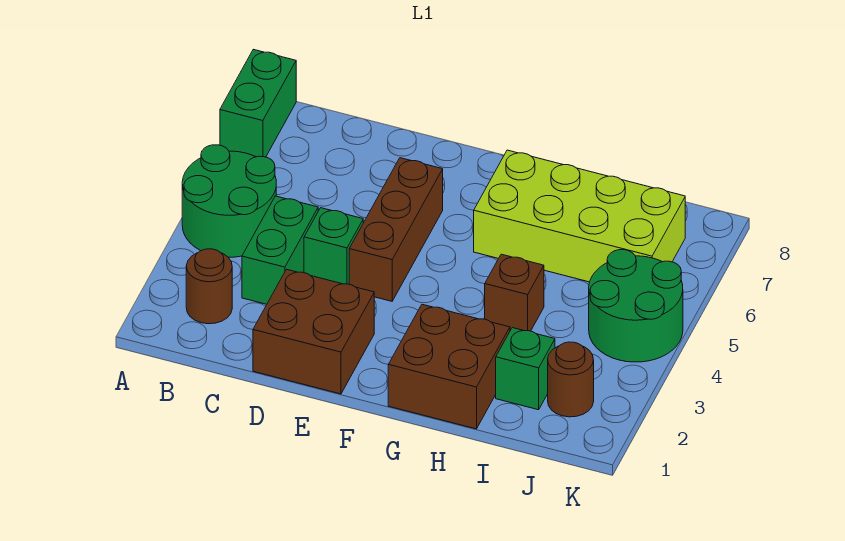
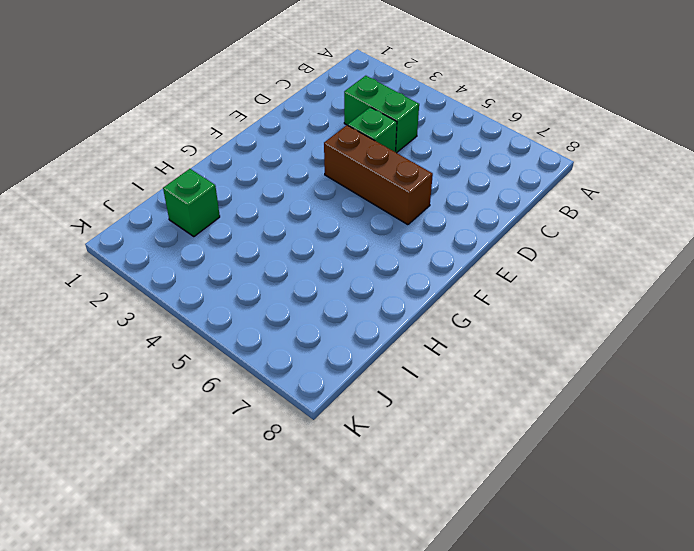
none -> green 2x2 round brick [182,145,276,257]
none -> green 1x2 brick [220,49,296,157]
none -> brown 1x1 round brick [186,249,232,324]

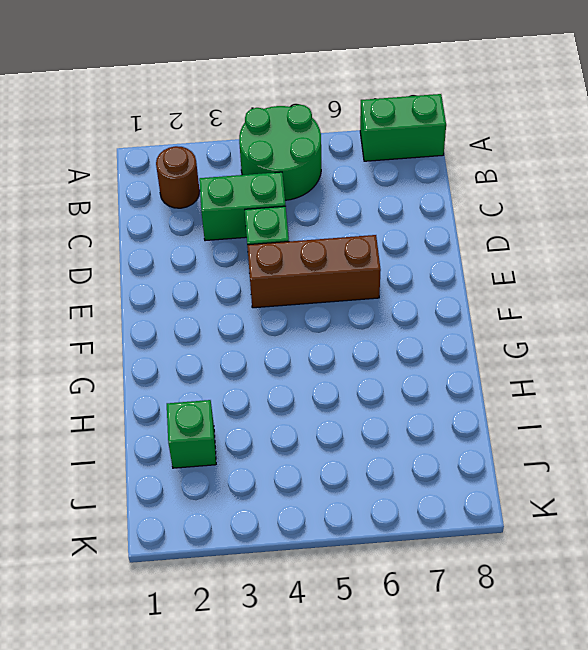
none -> brown 2x2 brick [253,269,374,394]
none -> brown 2x2 brick [388,304,510,429]
none -> lime 2x4 brick [474,150,685,282]

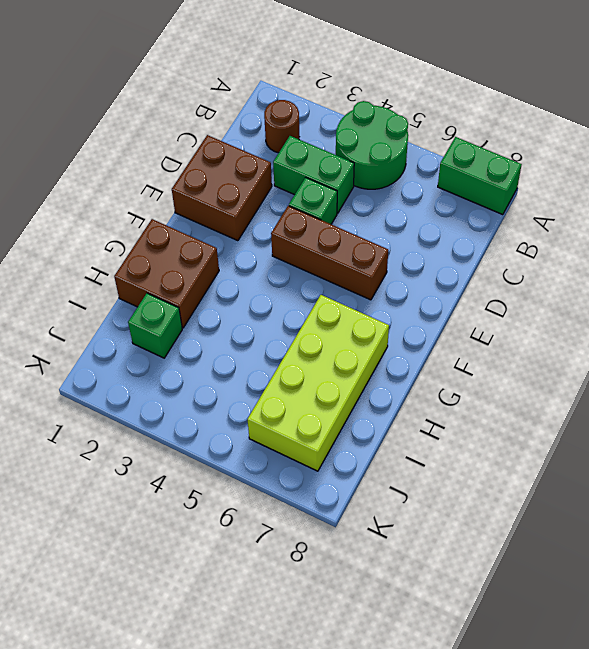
none -> brown 1x1 brick [485,254,544,331]
none -> brown 1x1 round brick [548,342,594,417]
none -> green 2x2 round brick [589,250,683,362]

